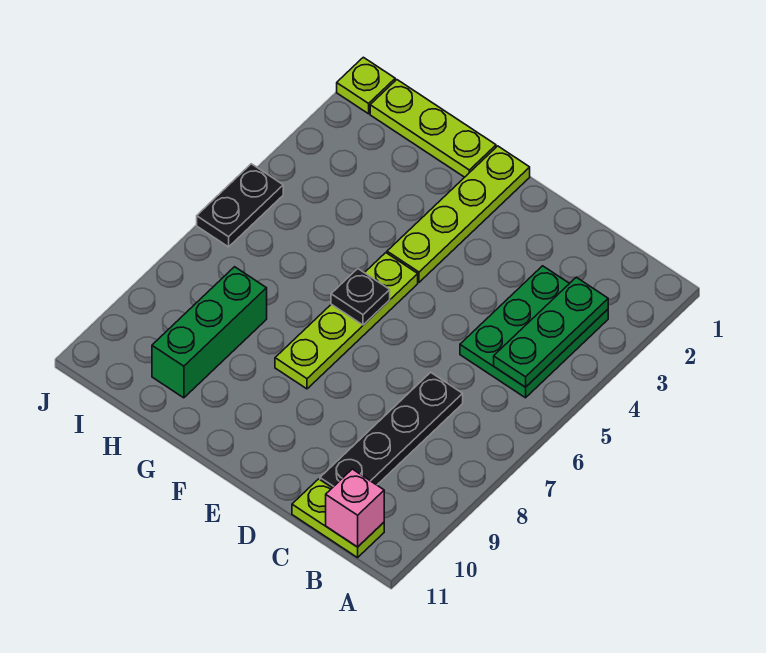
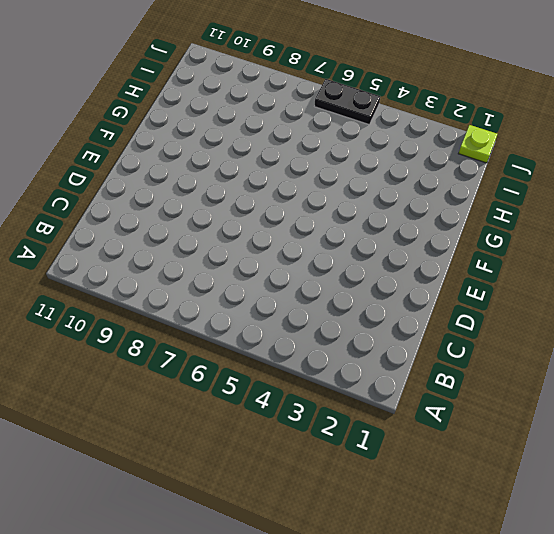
none -> green 2x3 plate [460,266,608,398]
none -> lime 1x2 plate [292,479,384,558]
none -> black 1x4 plate [320,372,463,488]

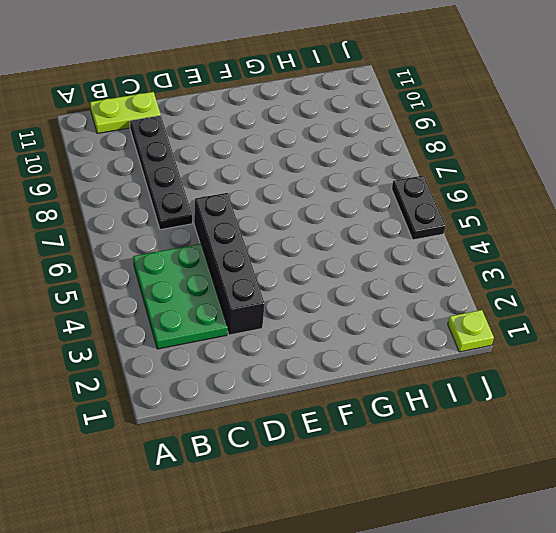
black 1x4 brick [194,193,265,335] -> none
none -> lime 1x4 plate [387,146,530,282]
none -> lime 1x4 plate [275,253,418,389]
none -> lime 1x3 plate [370,80,496,177]

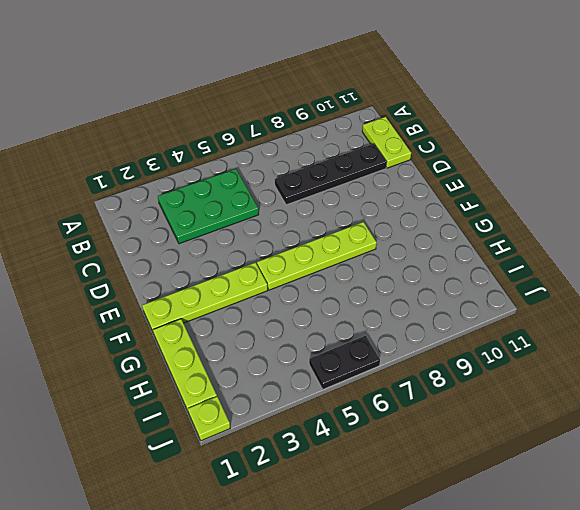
none -> green 1x3 brick [152,267,267,398]
none -> green 1x3 plate [494,277,608,387]
none -> pink 1x1 brick [326,469,384,547]

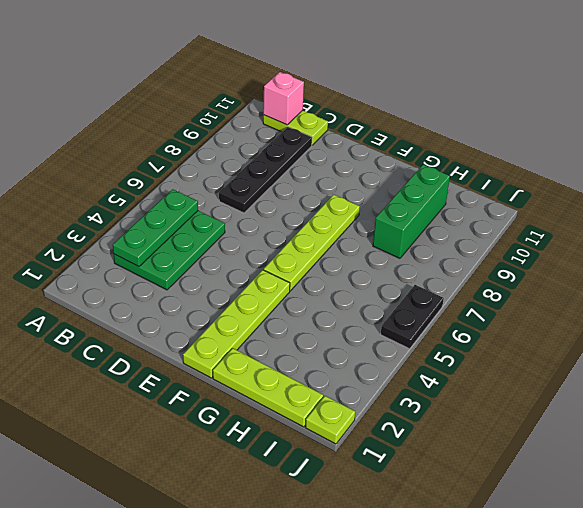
none -> black 1x1 plate [331,269,390,325]

